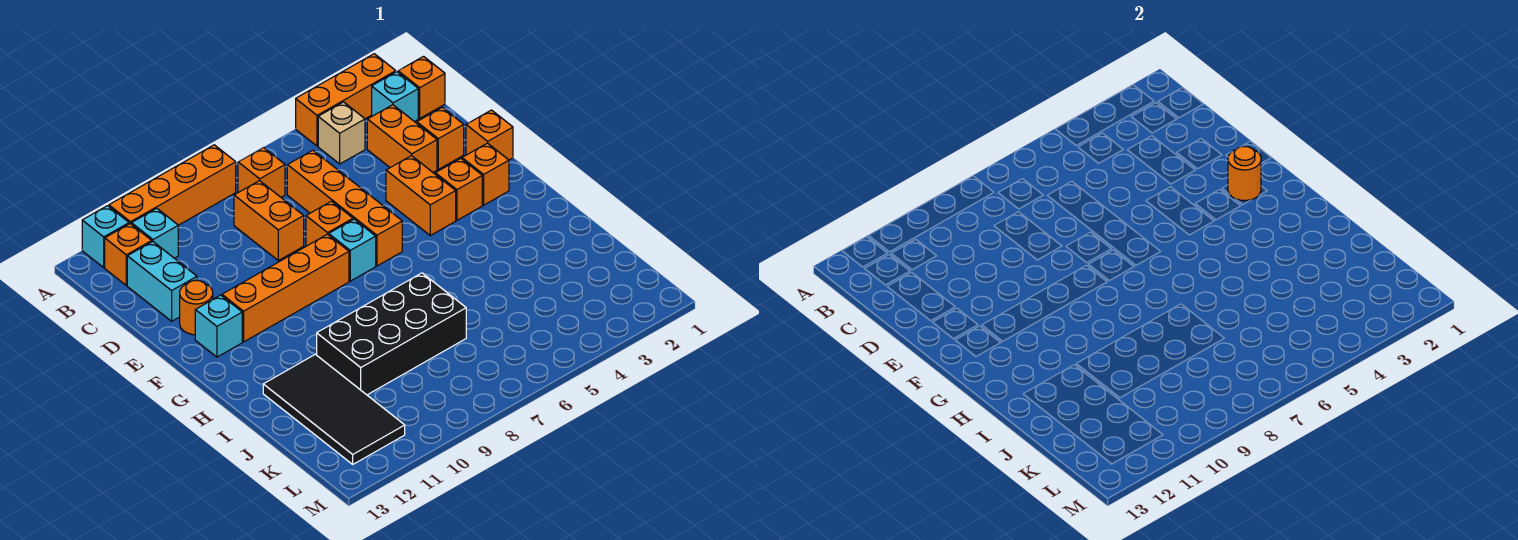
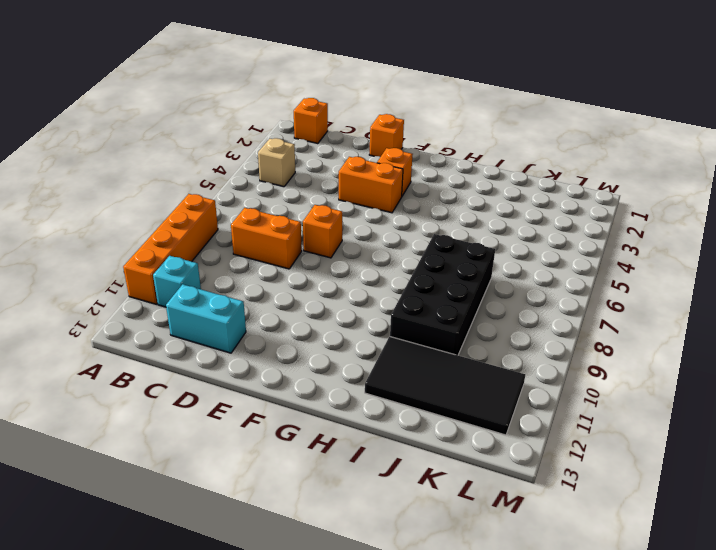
none -> orange 1x3 brick [296,54,396,146]
none -> cyan 1x1 brick [82,206,129,267]
none -> cyan 1x1 brick [372,72,418,122]

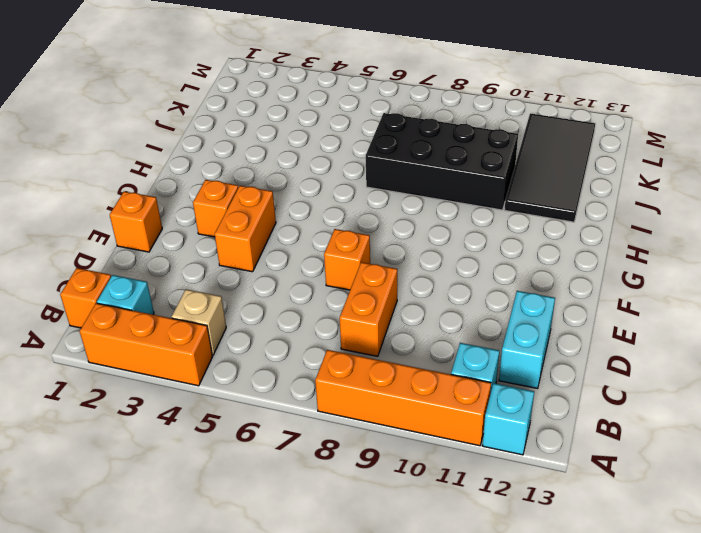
none -> orange 1x1 brick [238,148,285,197]
none -> orange 1x1 brick [105,224,152,285]
none -> orange 1x2 brick [367,105,437,172]

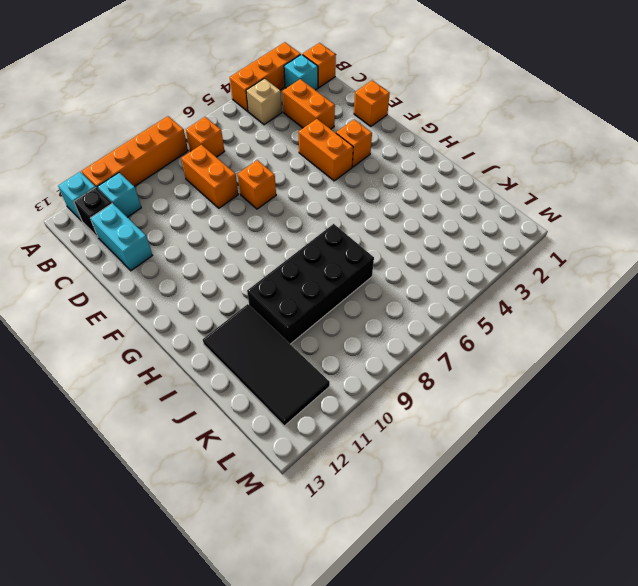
black 1x1 brick [74,187,112,237] -> orange 1x1 brick [105,224,152,285]
none -> orange 1x4 brick [287,150,402,266]
none -> orange 1x1 brick [417,108,464,169]
none -> orange 1x1 round brick [180,280,213,335]

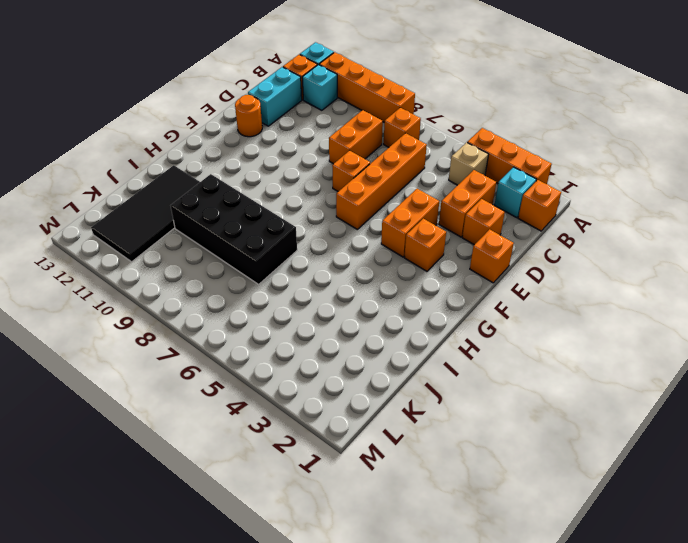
none -> orange 1x1 brick [462,143,509,205]
none -> cyan 1x1 brick [329,219,376,281]
none -> orange 1x4 brick [222,234,349,342]

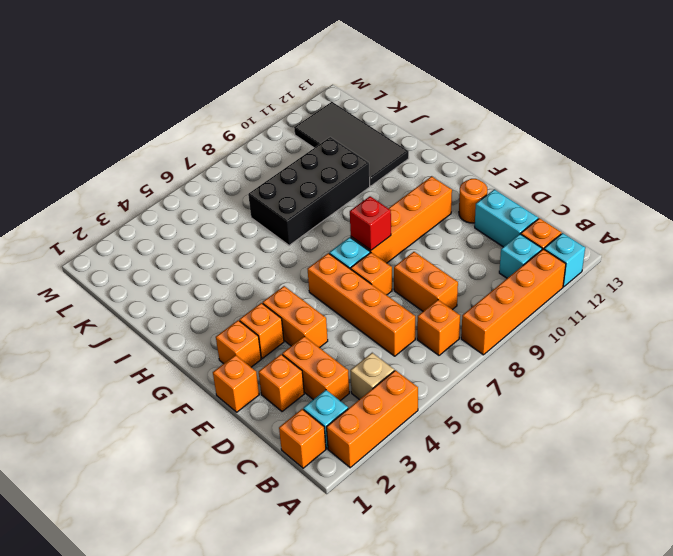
red 1x1 brick [350,196,391,250] -> none
none -> cyan 1x1 brick [195,295,242,357]
none -> orange 1x1 round brick [1228,146,1261,201]

